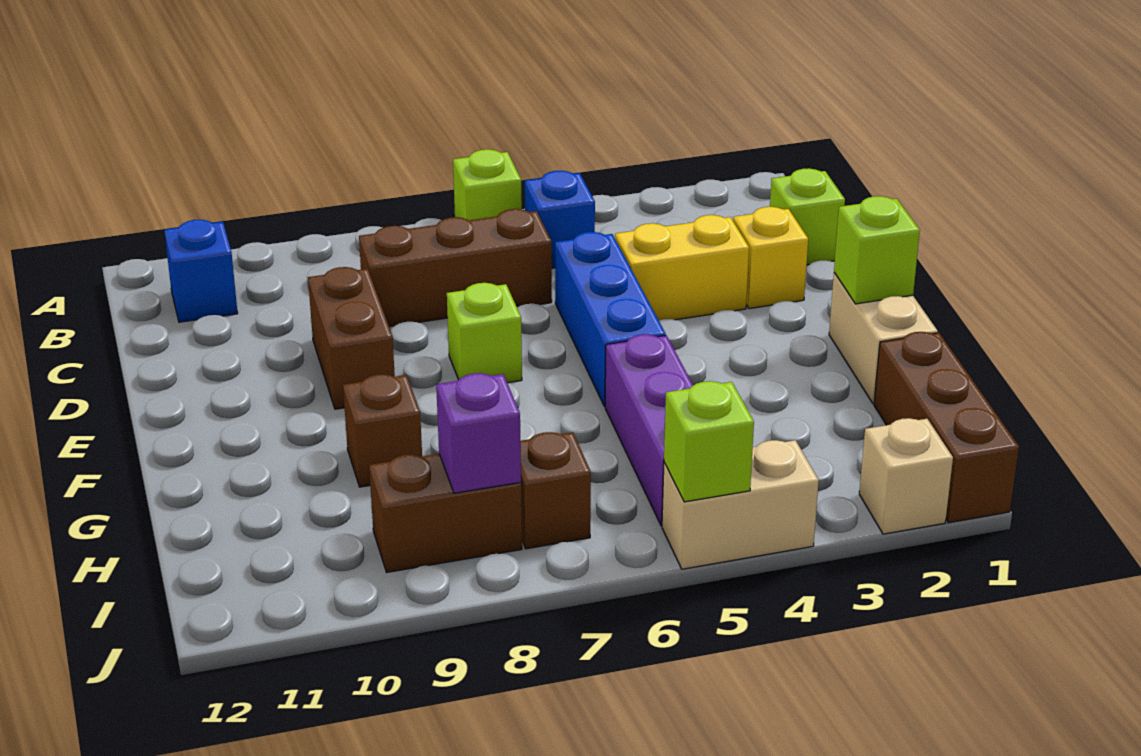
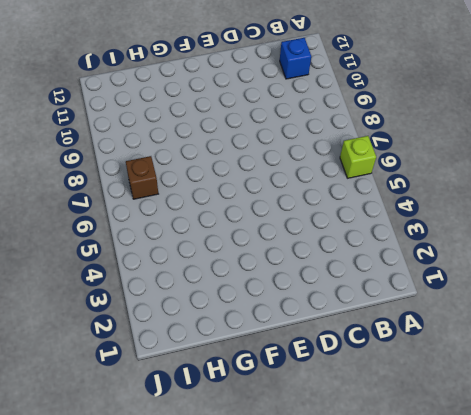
none -> blue 1x1 brick [525,171,595,268]
none -> lime 1x1 brick [770,168,845,265]
none -> brown 1x3 brick [359,209,552,327]

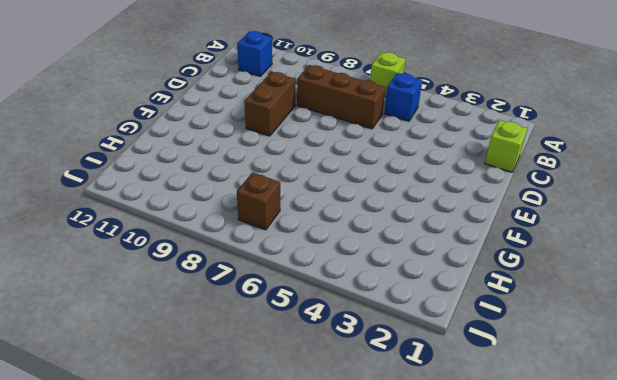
none -> yellow 1x1 brick [733,207,808,309]
none -> yellow 1x2 brick [615,215,749,320]
none -> blue 1x3 brick [555,232,666,407]

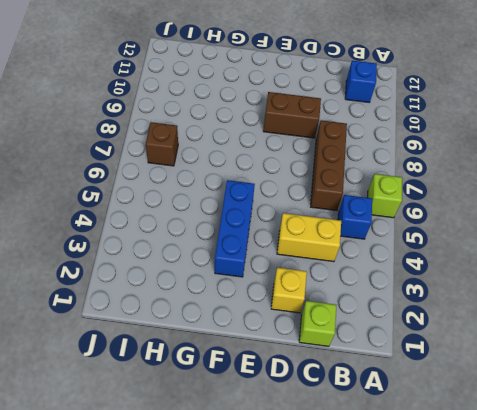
yellow 1x2 brick [277,213,341,262] -> yellow 1x2 brick turned to [615,215,749,320]
blue 1x3 brick [215,180,255,277] -> blue 1x3 brick turned to [555,232,666,407]
none -> lime 1x1 brick [447,283,522,383]
none -> tan 1x2 brick [829,273,938,404]
none -> purple 1x3 brick [605,334,693,526]

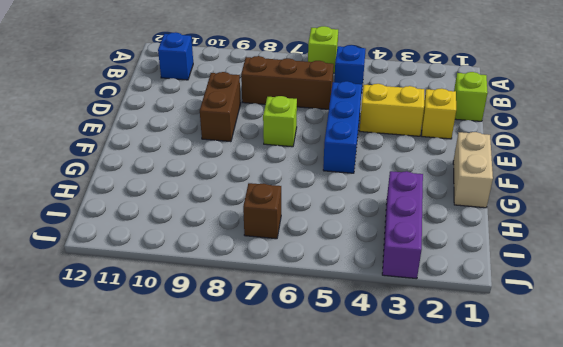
purple 1x3 brick [382,171,423,279] -> purple 1x3 brick moved to [605,334,693,526]
none -> brown 1x1 brick [343,374,422,487]
none -> brown 1x3 brick [874,332,1019,523]
none -> brown 1x2 brick [369,454,522,572]

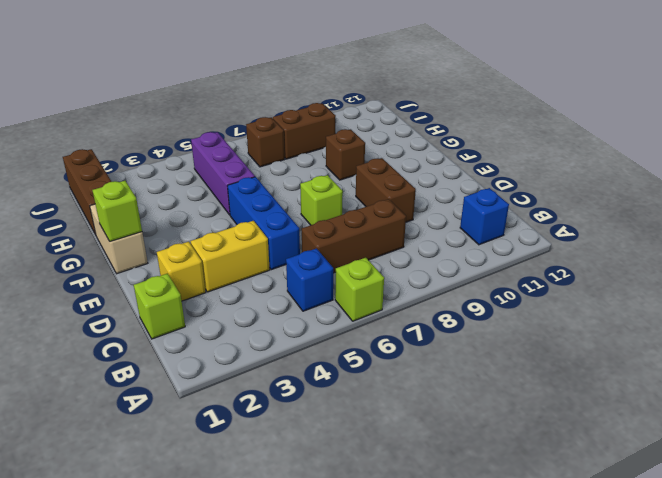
none -> tan 1x1 brick [859,418,953,534]
none -> tan 1x2 brick [662,440,819,569]
none -> purple 1x1 brick [436,373,521,493]

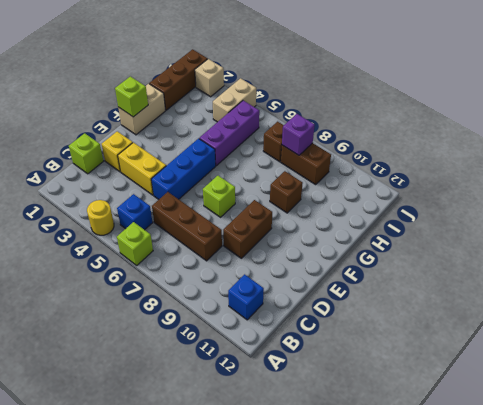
yellow 1x1 round brick [87,200,114,235] -> none
tan 1x2 brick [213,78,256,122] -> tan 1x2 brick turned to [662,440,819,569]
none -> lime 1x1 brick [664,381,754,502]

